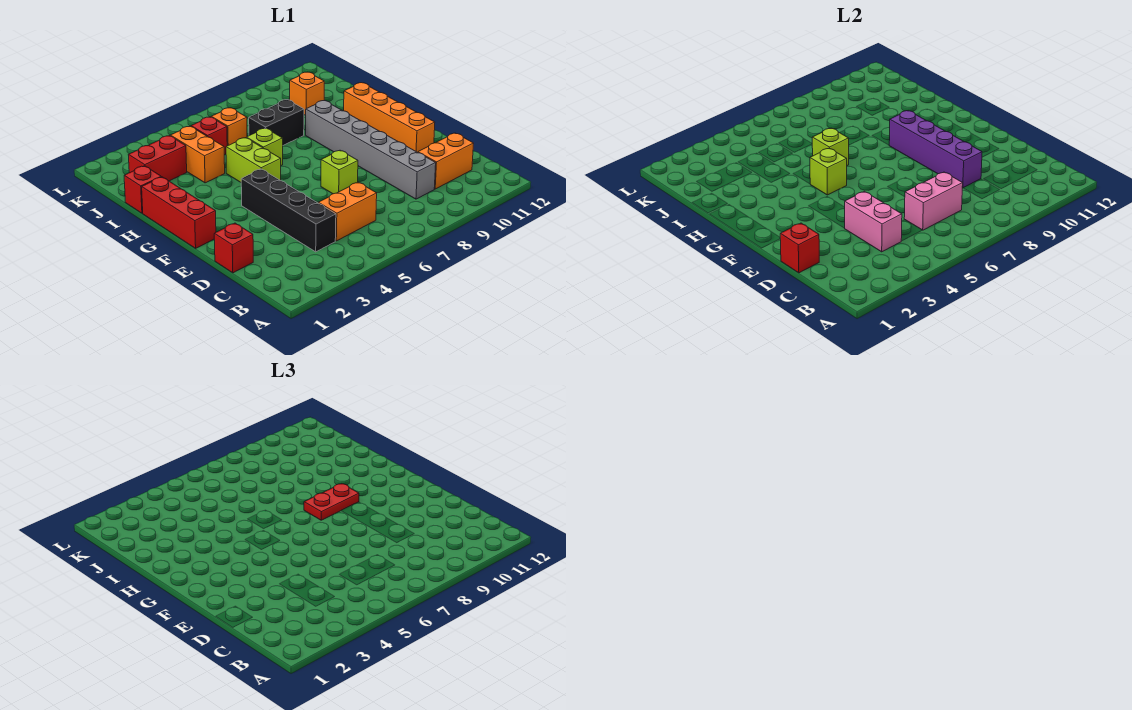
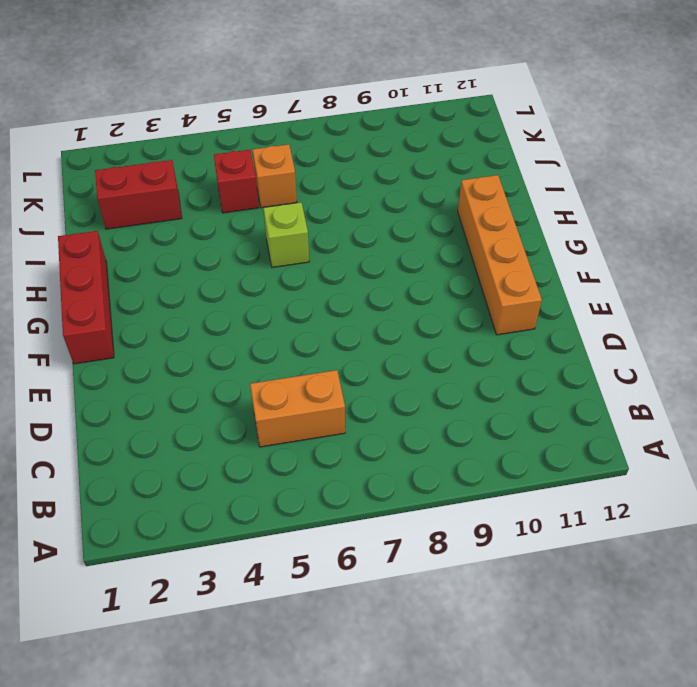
none -> black 1x4 brick [241,169,336,252]
none -> grey 1x6 brick [306,101,436,199]
none -> orange 1x2 brick [418,133,474,189]

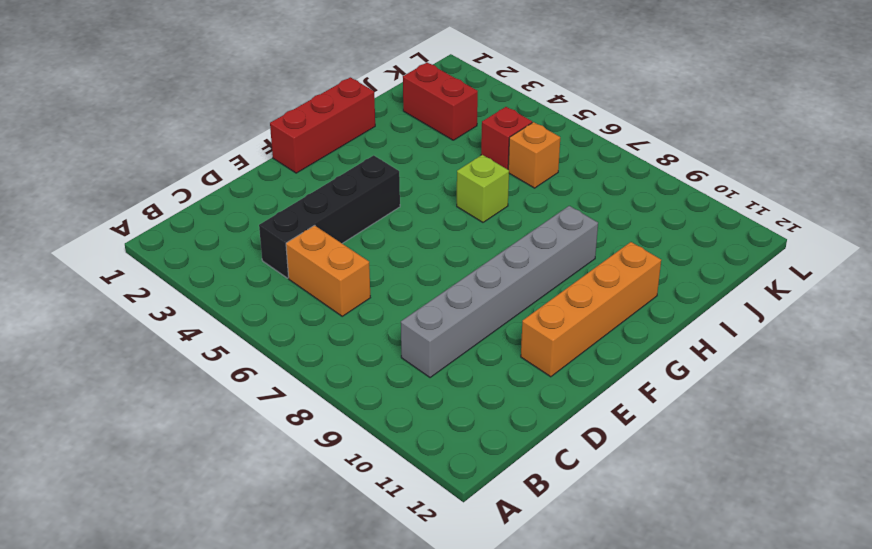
none -> orange 1x2 brick [418,133,474,189]
none -> red 1x1 brick [214,223,253,273]
none -> lime 1x1 brick [321,150,358,194]

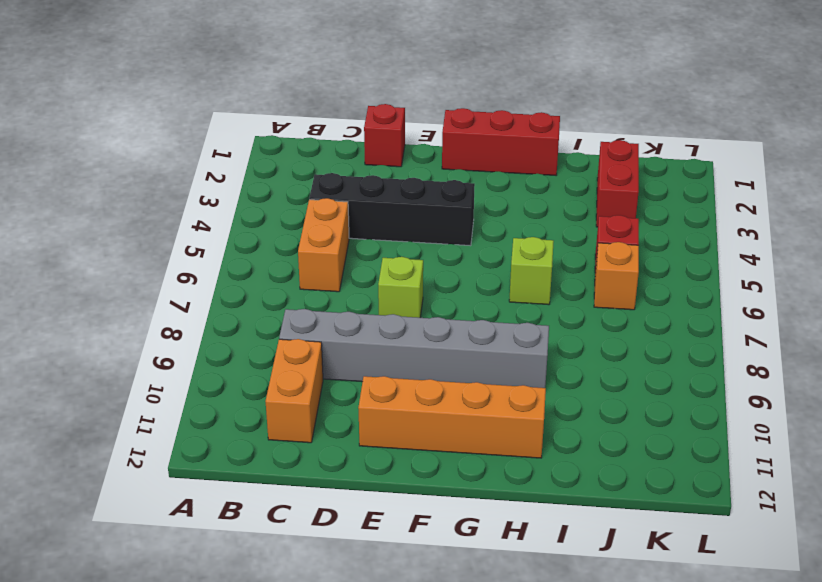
none -> lime 1x2 brick [226,138,281,182]
none -> red 1x1 brick [124,166,161,213]
none -> orange 1x2 brick [170,126,225,183]

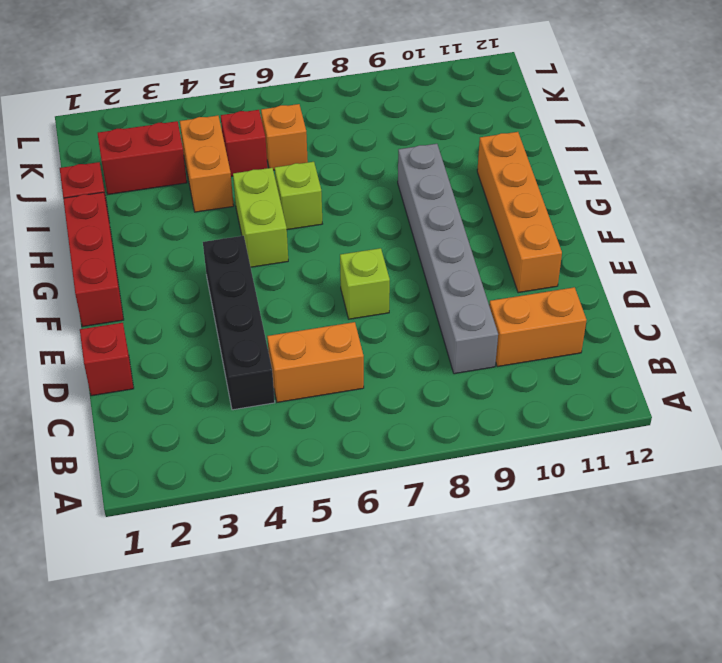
none -> black 1x2 brick [249,100,304,145]
none -> orange 1x1 brick [290,72,324,116]
none -> pink 1x2 brick [845,191,902,252]

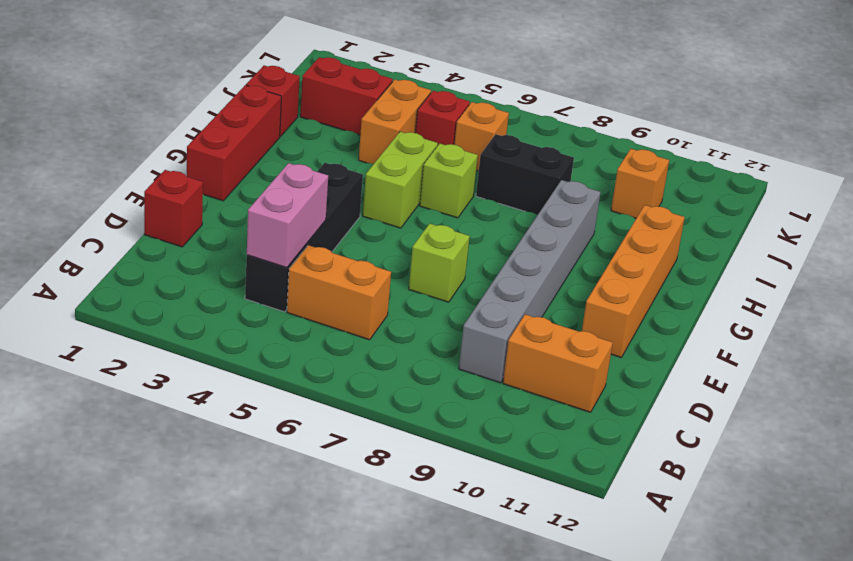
none -> pink 1x2 brick [904,172,963,230]
none -> red 1x1 brick [780,223,819,273]
none -> purple 1x4 brick [889,111,982,188]

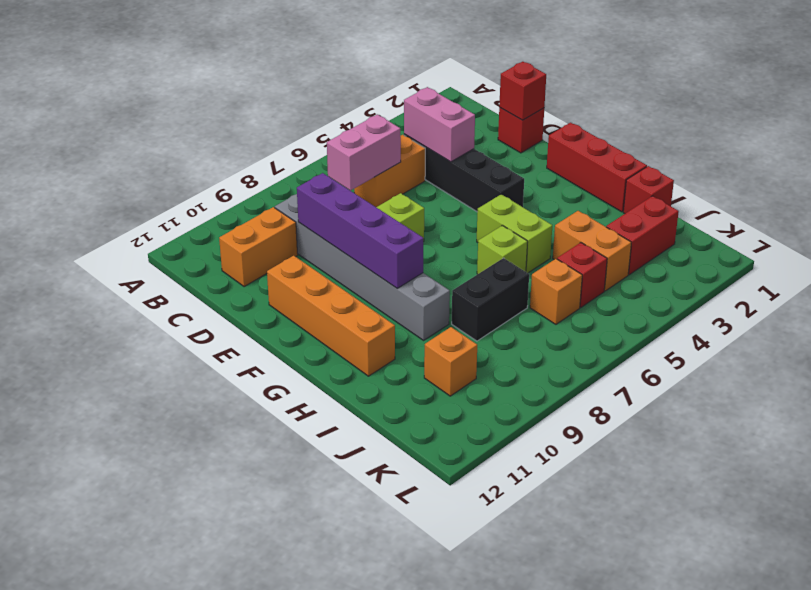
none -> lime 1x1 brick [810,148,847,195]
none -> lime 1x1 brick [812,128,849,165]
none -> red 1x2 plate [304,484,359,520]

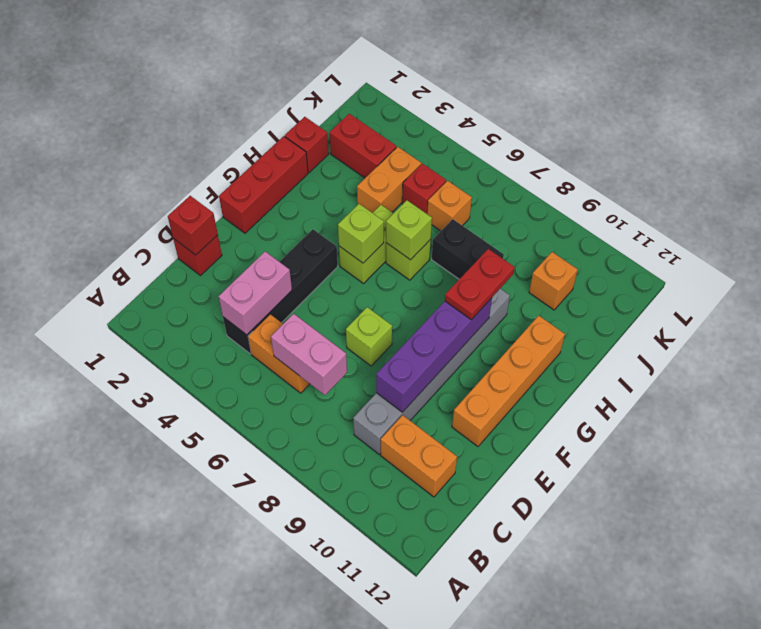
red 1x2 plate [445,249,515,320] -> red 1x2 plate turned to [304,484,359,520]

